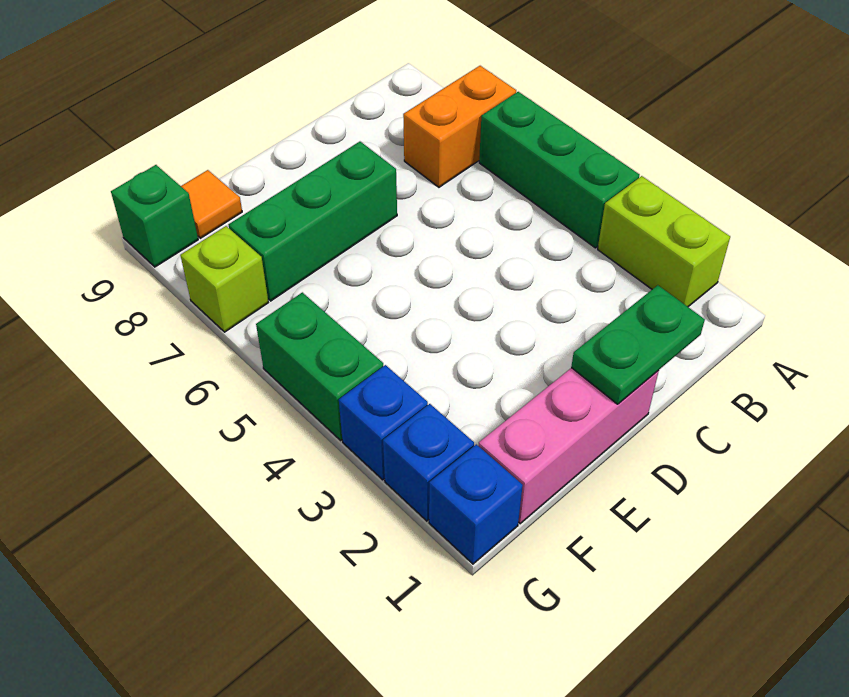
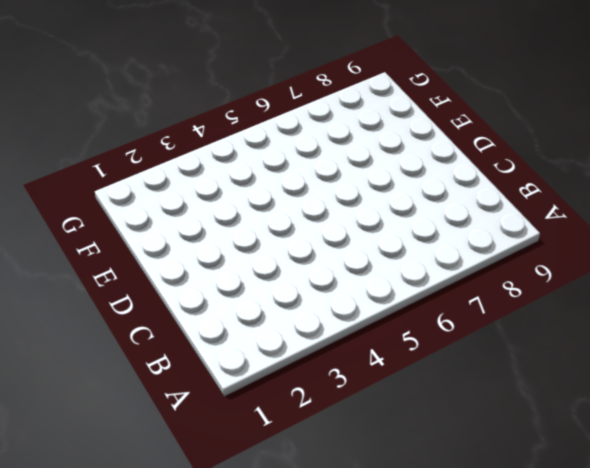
none -> lime 1x2 brick [598,176,730,307]
none -> green 1x3 brick [479,92,640,248]
none -> orange 1x2 brick [403,66,516,187]

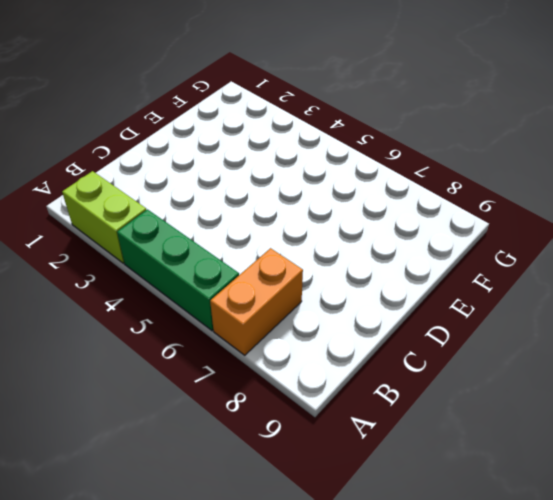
none -> pink 1x3 brick [478,368,659,524]
none -> green 1x3 brick [228,142,397,301]
none -> orange 1x1 tile [181,170,242,238]

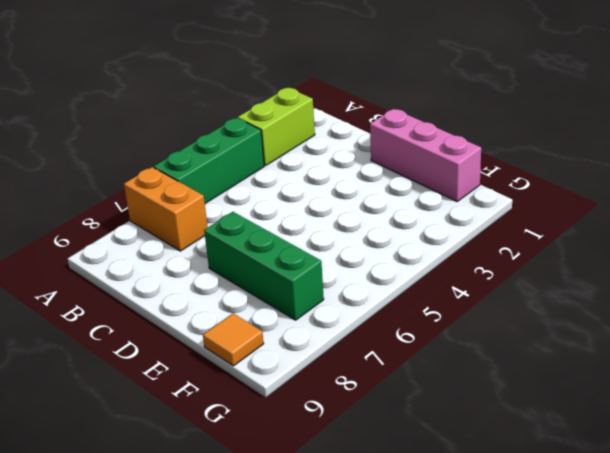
none -> blue 1x1 brick [429,444,523,564]
none -> blue 1x1 brick [383,404,474,521]
none -> blue 1x1 brick [339,365,428,480]

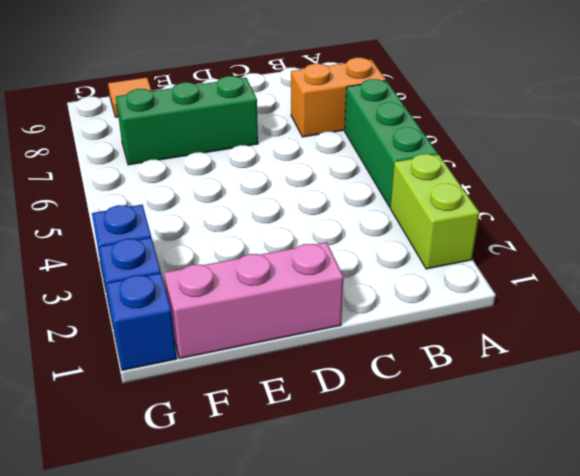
none -> green 1x2 brick [256,292,383,440]
none -> lime 1x1 brick [180,226,268,332]
none -> green 1x1 brick [111,165,198,267]

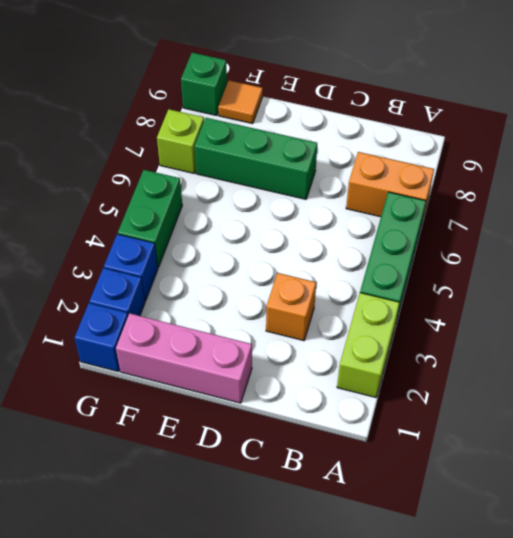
orange 1x1 brick [266,273,316,341] -> none
none -> green 1x2 plate [571,285,705,404]

